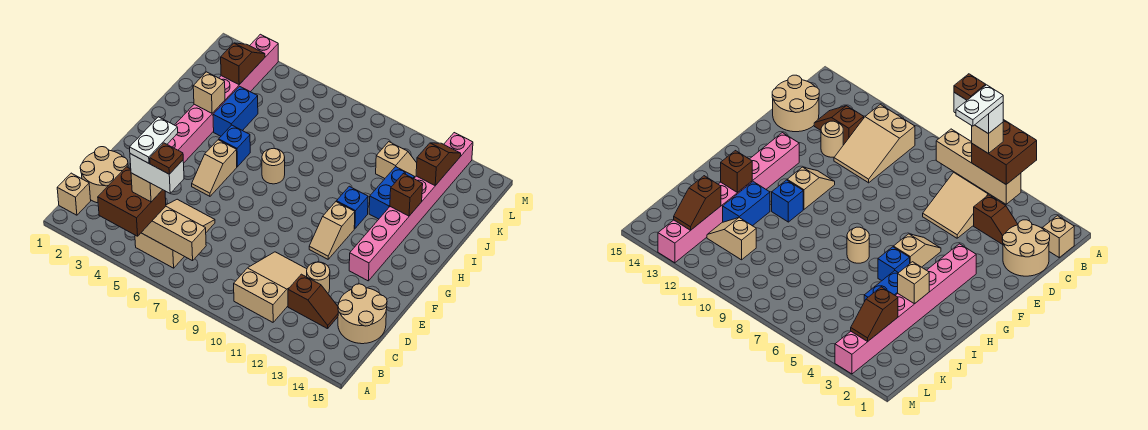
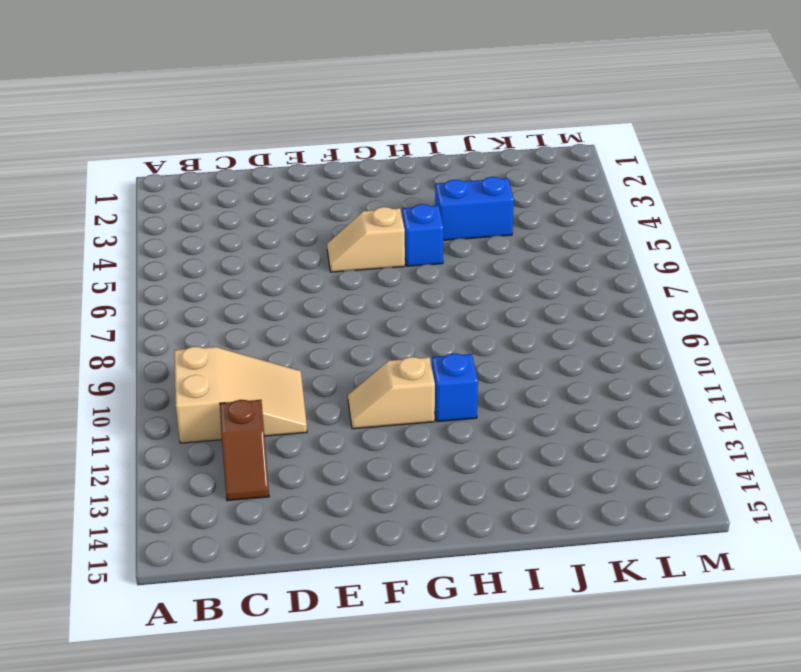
none -> tan 1x1 brick [57,173,91,215]
none -> tan 2x3 slope [135,199,215,268]
none -> tan 2x2 round brick [80,147,128,203]

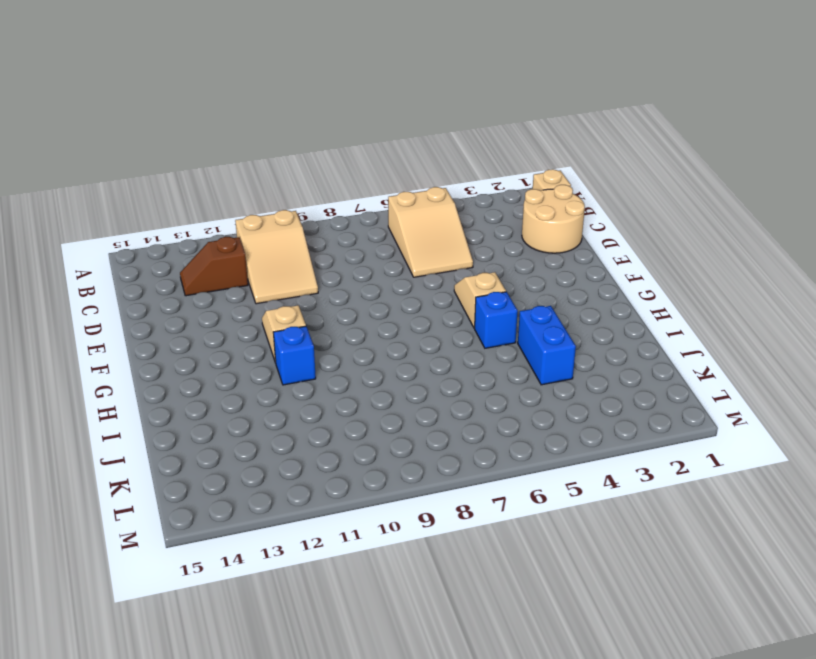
none -> brown 1x2 slope [974,195,1018,245]
none -> tan 2x2 round brick [338,284,387,344]
none -> tan 1x1 round brick [307,262,330,293]

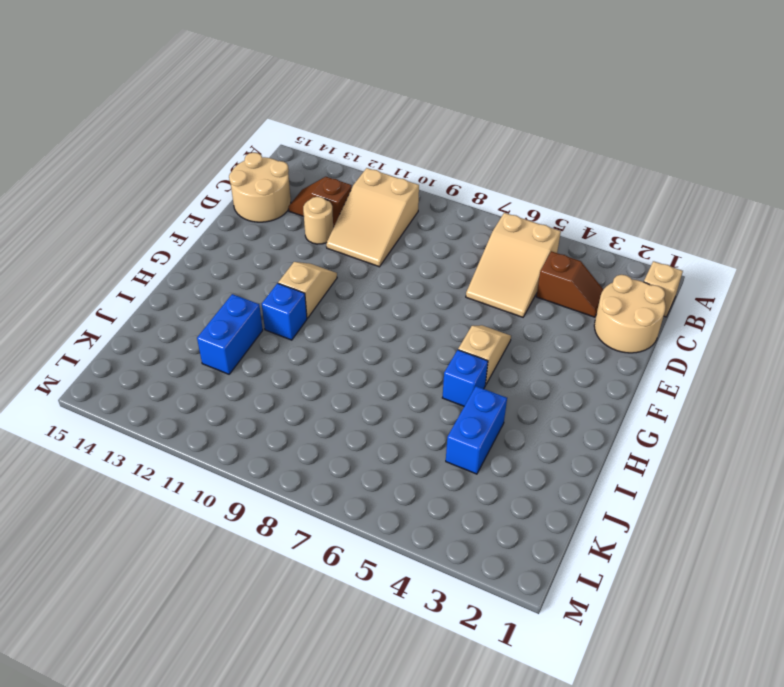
none -> pink 1x8 brick [167,34,278,163]
none -> pink 1x8 brick [349,133,473,281]
none -> tan 1x1 round brick [262,148,285,184]

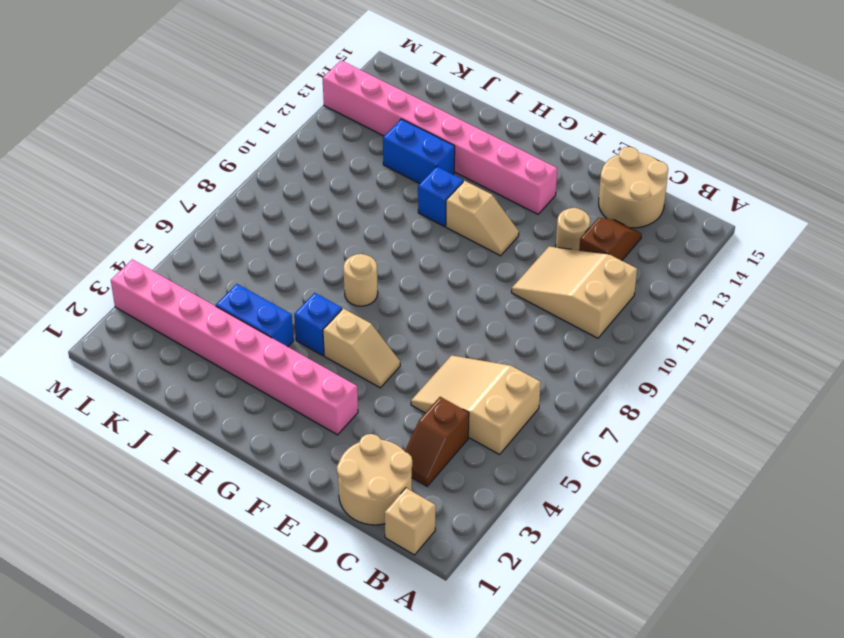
none -> tan 1x2 slope [376,142,417,178]
none -> tan 1x4 brick [141,206,206,261]
none -> tan 1x1 brick [193,72,225,113]

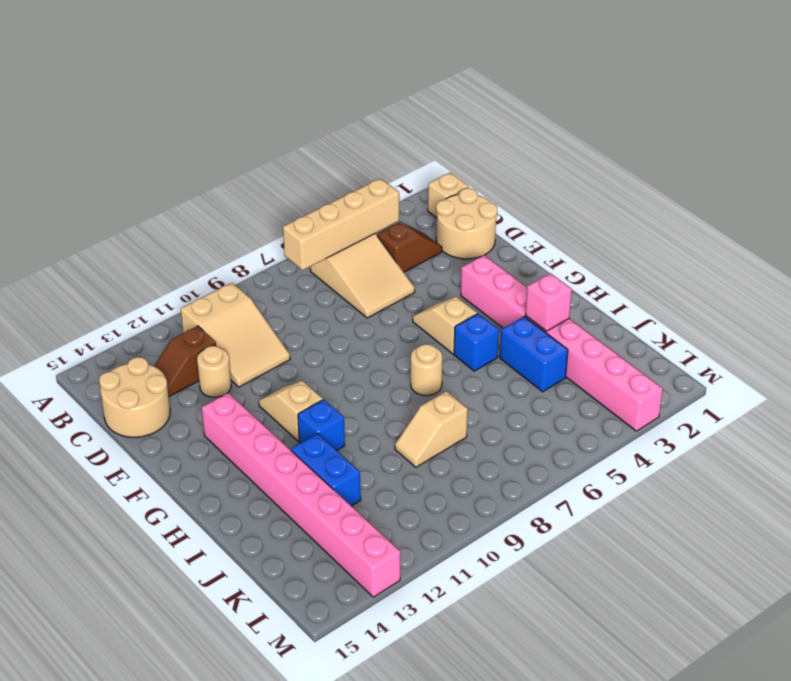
pink 1x1 brick [526,273,572,331] -> tan 1x1 brick [193,72,225,113]
tan 1x2 slope [395,391,468,467] -> tan 1x2 slope moved to [376,142,417,178]
none -> brown 1x1 brick [390,173,423,216]
none -> brown 1x2 slope [221,43,265,85]
none -> brown 1x2 slope [416,143,461,186]

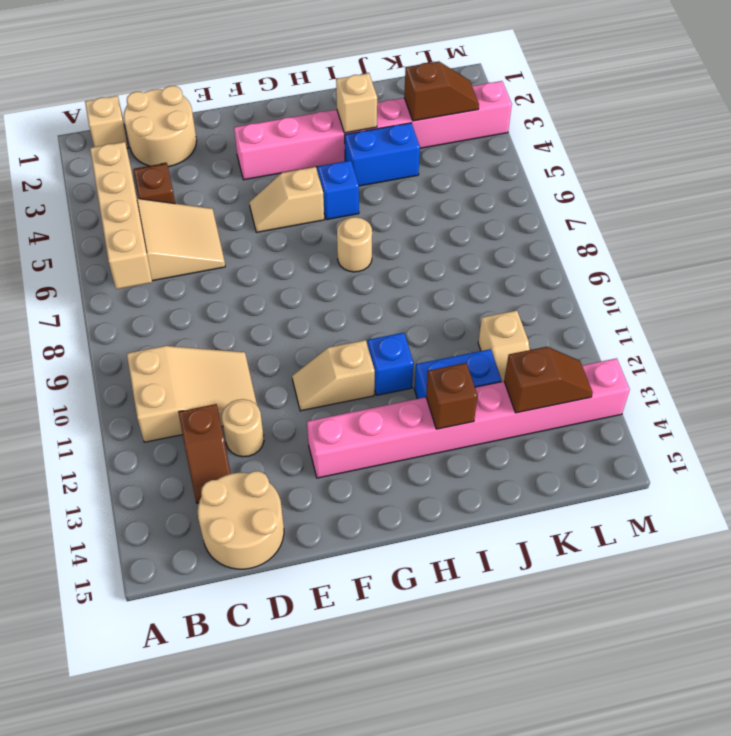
none -> brown 2x2 brick [98,167,166,236]
none -> tan 1x1 brick [131,173,162,202]
none -> white 1x2 brick [130,154,184,193]

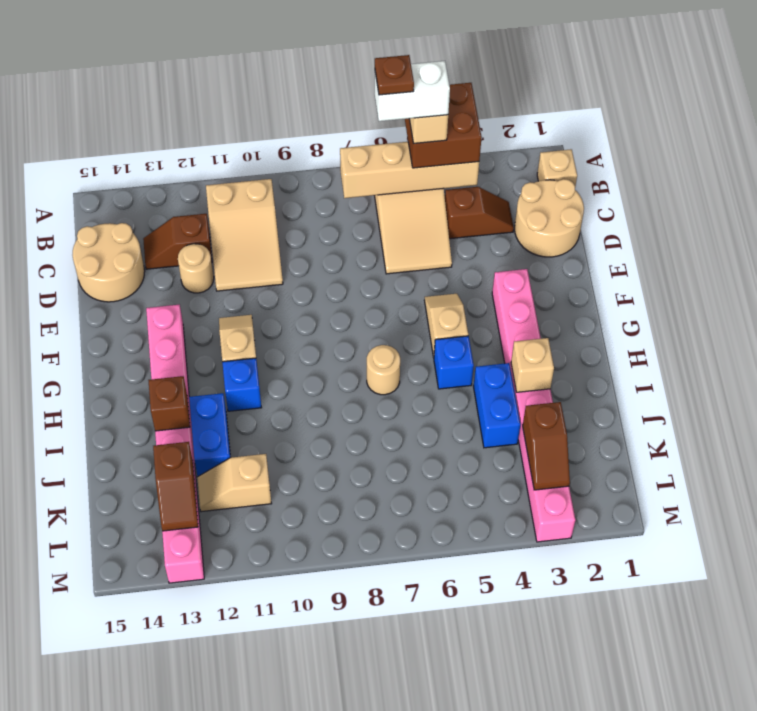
none -> white 1x2 plate [130,117,178,163]

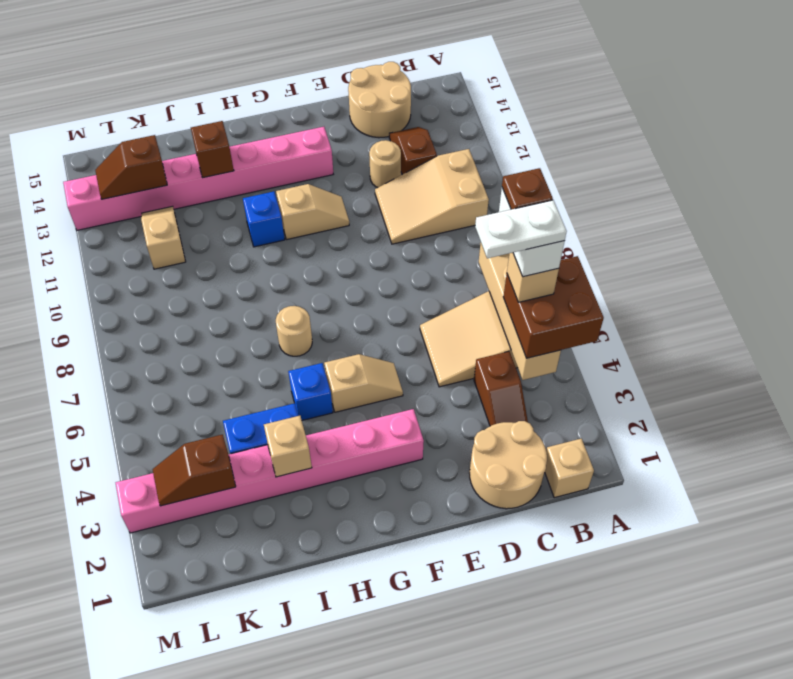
none -> blue 1x2 brick [369,167,414,219]

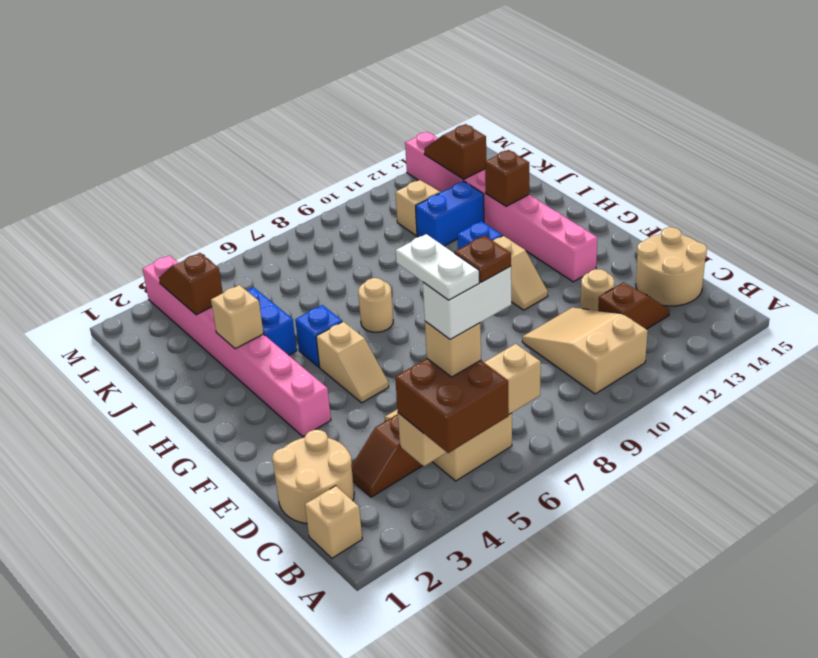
blue 1x2 brick [416,181,484,246] -> blue 1x2 brick turned to [369,167,414,219]

